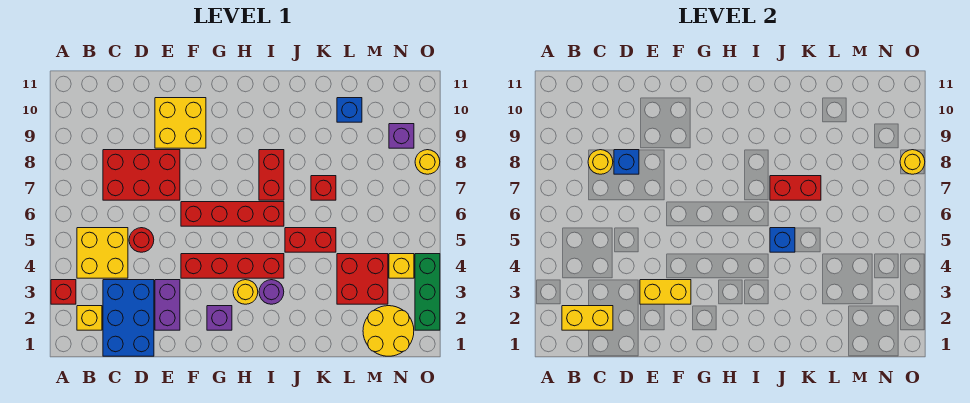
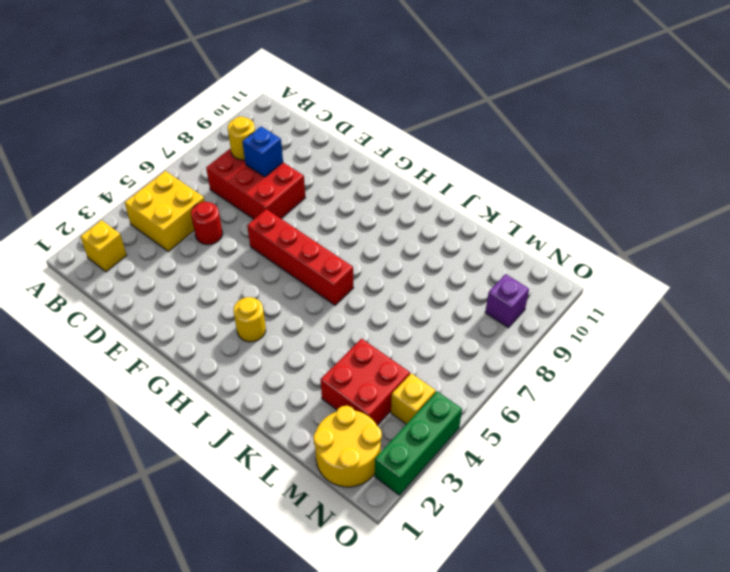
none -> red 1x1 brick [51,280,76,304]
none -> blue 2x3 brick [103,280,154,356]
none -> purple 1x2 brick [155,280,180,330]
none -> yellow 2x2 brick [155,98,206,148]

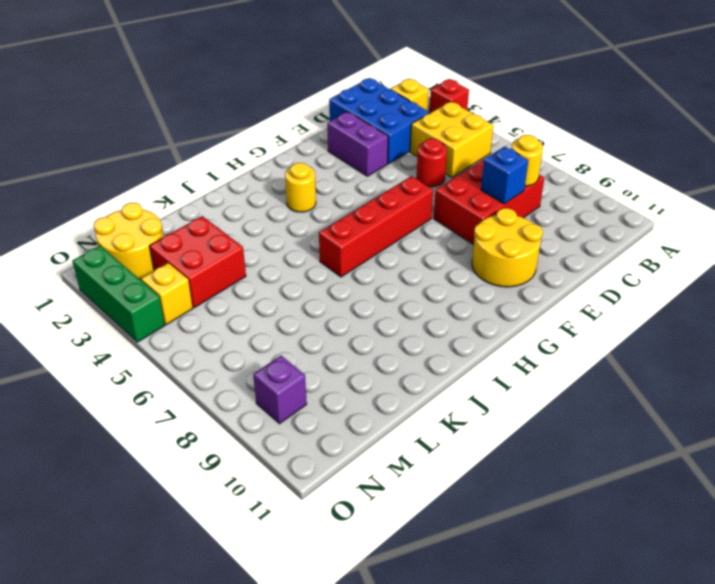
yellow 2x2 round brick [472,208,543,287] -> yellow 2x2 brick [155,98,206,148]
none -> red 1x4 brick [181,254,284,278]
none -> purple 1x1 brick [207,306,232,330]
none -> purple 1x1 round brick [259,280,284,304]
none -> red 1x2 brick [259,150,284,200]

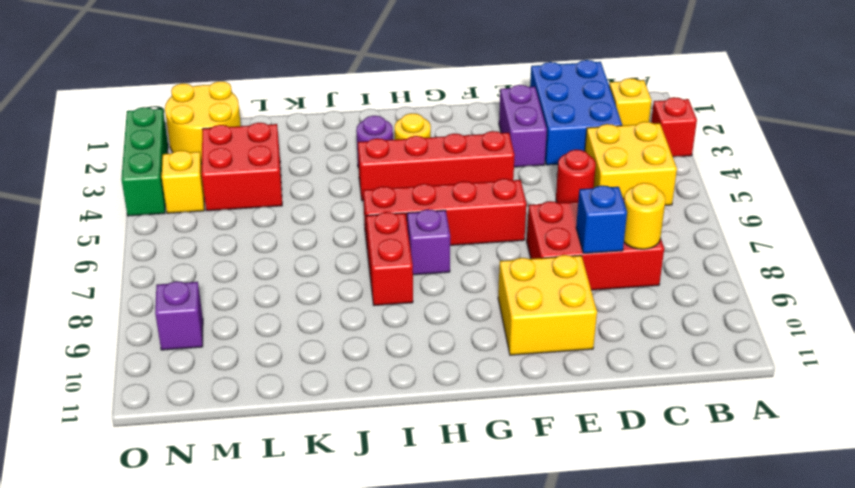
purple 1x1 brick [407,209,450,275] -> purple 1x1 brick moved to [207,306,232,330]
none -> red 1x2 brick [285,228,336,252]
none -> red 1x1 brick [311,176,336,200]
none -> blue 1x1 brick [337,98,362,122]
none -> yellow 1x1 round brick [415,150,440,174]

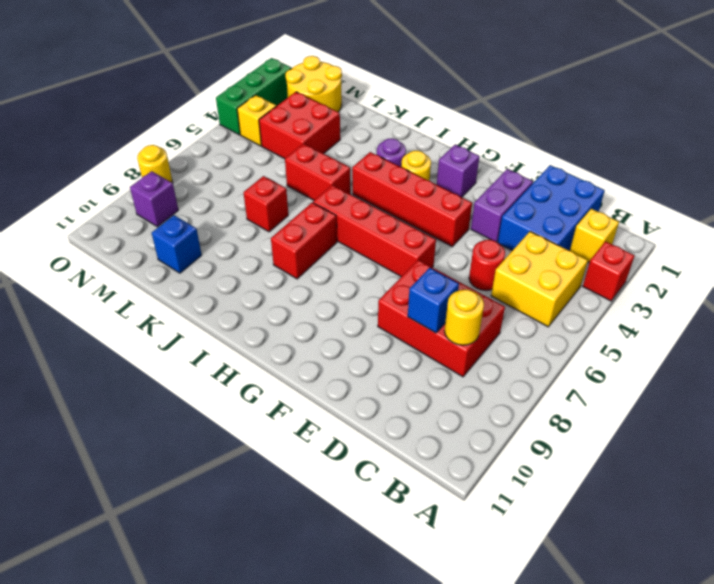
none -> yellow 2x2 brick [155,98,206,148]
none -> yellow 1x2 brick [562,306,613,330]
none -> yellow 1x2 brick [640,280,691,304]
none -> blue 1x1 brick [770,228,795,252]

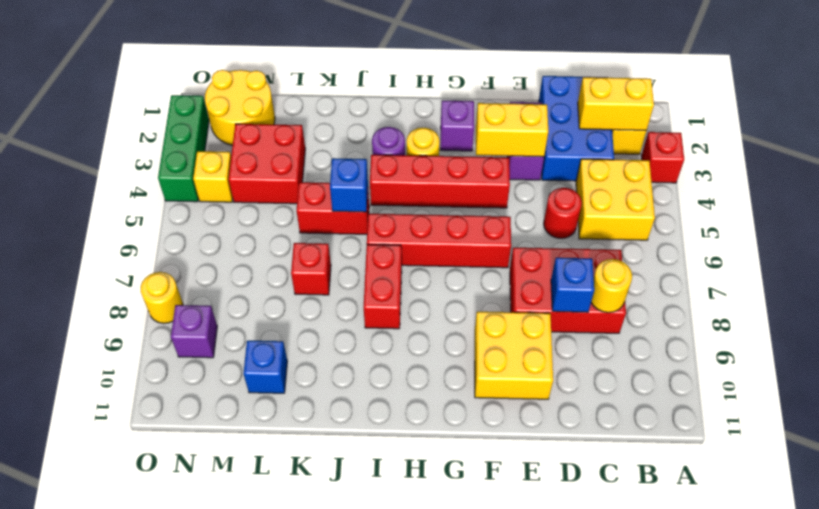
none -> red 1x2 brick [770,176,821,200]
none -> yellow 1x1 round brick [900,150,925,174]

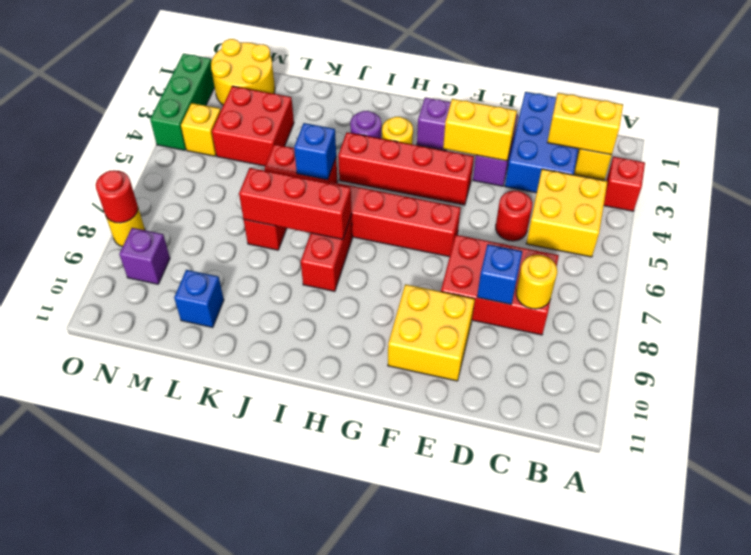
red 1x3 brick [239,168,352,239] -> red 1x2 brick [770,176,821,200]
red 1x1 round brick [96,170,138,223] -> yellow 1x1 round brick [900,150,925,174]

